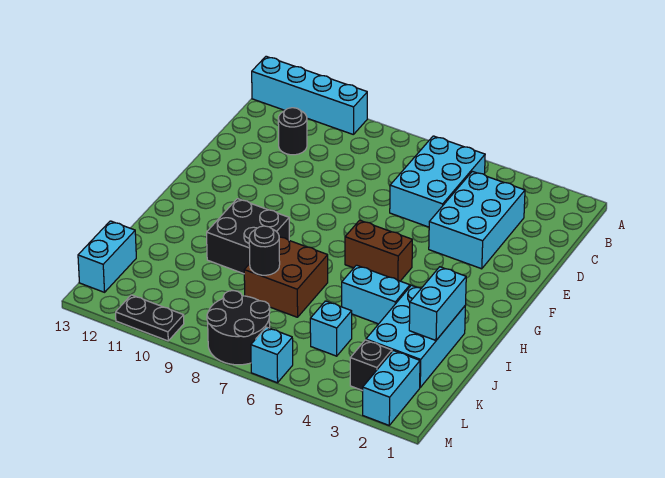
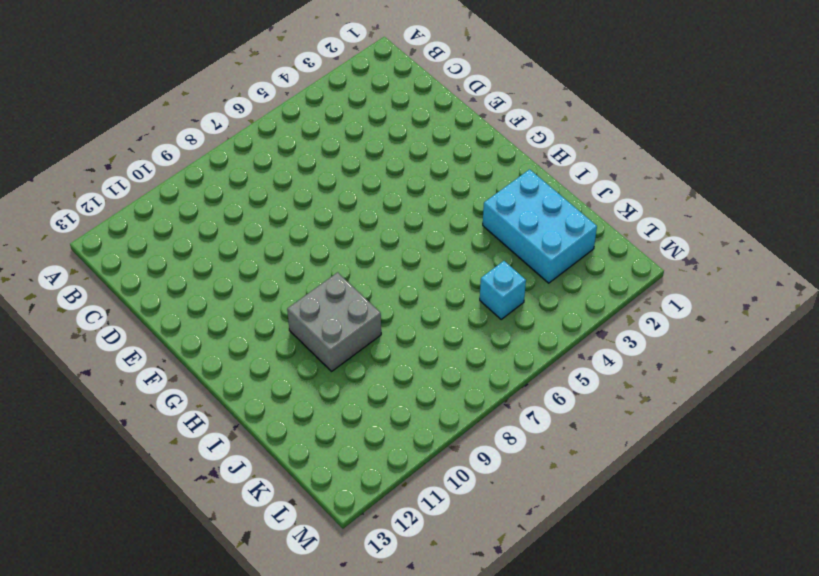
grey 2x2 brick [287,272,381,371] -> black 2x2 brick [207,199,289,274]
none -> cyan 1x4 brick [252,56,367,135]
none -> cyan 2x3 brick [390,136,485,227]
none -> cyan 2x3 brick [429,171,525,269]

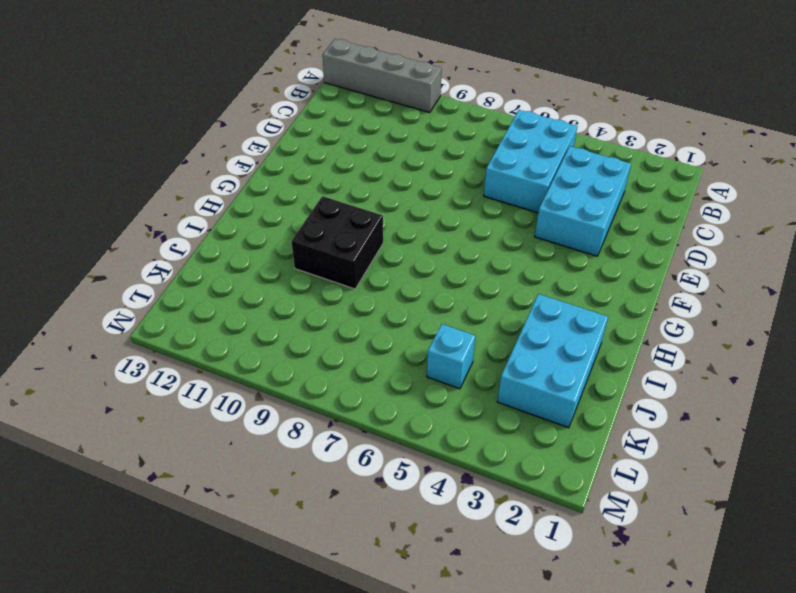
grey 1x4 brick [322,39,442,113] -> cyan 1x4 brick [252,56,367,135]
none -> black 1x1 round brick [278,108,307,155]
none -> brown 1x2 brick [345,220,412,281]
none -> cyan 1x2 brick [342,265,410,324]

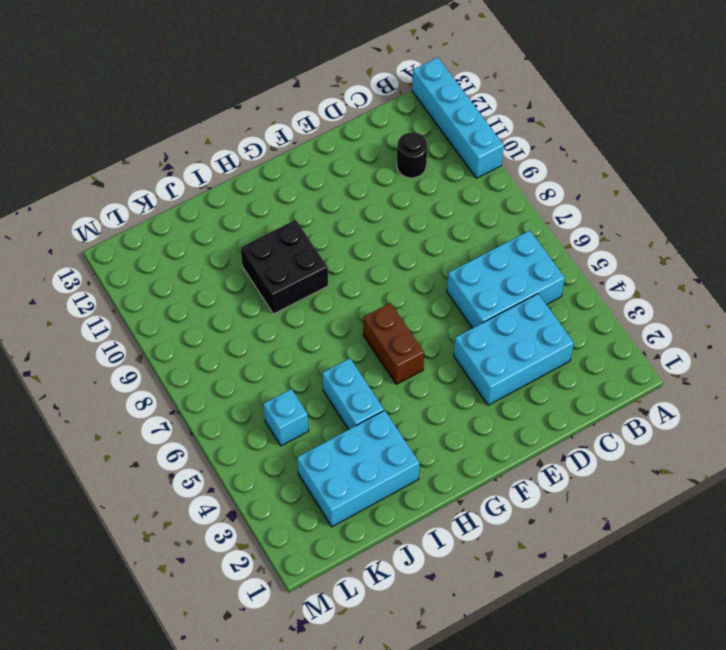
none -> brown 2x2 brick [244,237,328,317]
none -> cyan 1x2 brick [78,221,136,292]
none -> cyan 1x2 brick [363,350,420,425]

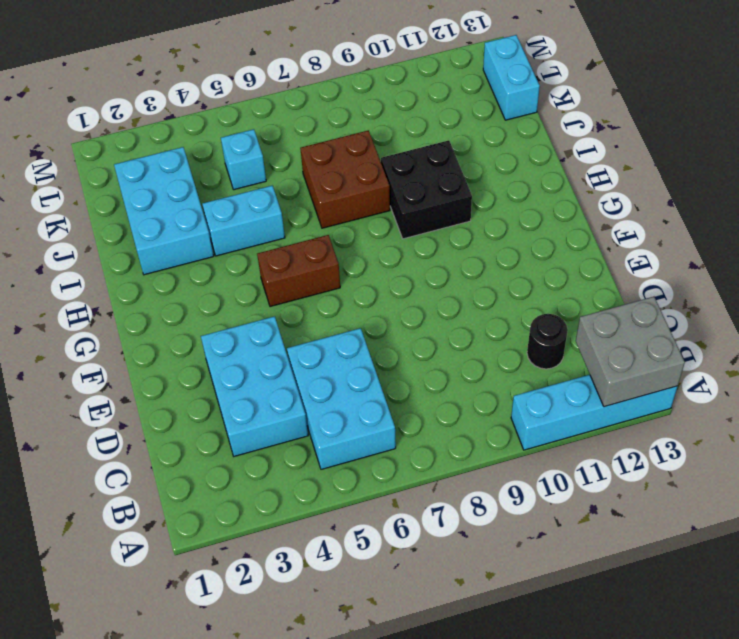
grey 2x2 brick [576,297,685,407] -> none
none -> cyan 1x2 brick [363,350,420,425]
none -> black 1x1 brick [350,340,392,391]
none -> black 2x2 round brick [207,291,270,365]

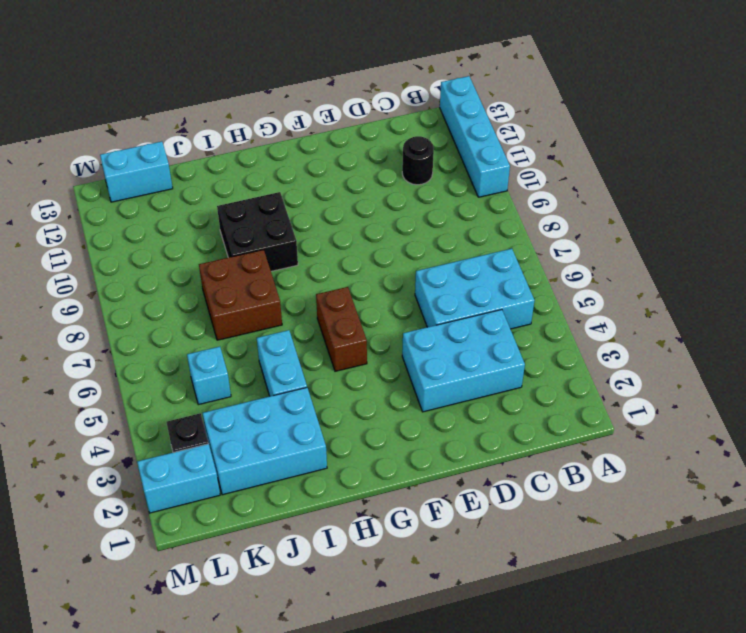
none -> black 2x2 round brick [207,291,270,365]
none -> cyan 1x1 brick [251,327,293,383]
none -> black 1x2 plate [116,295,184,341]

